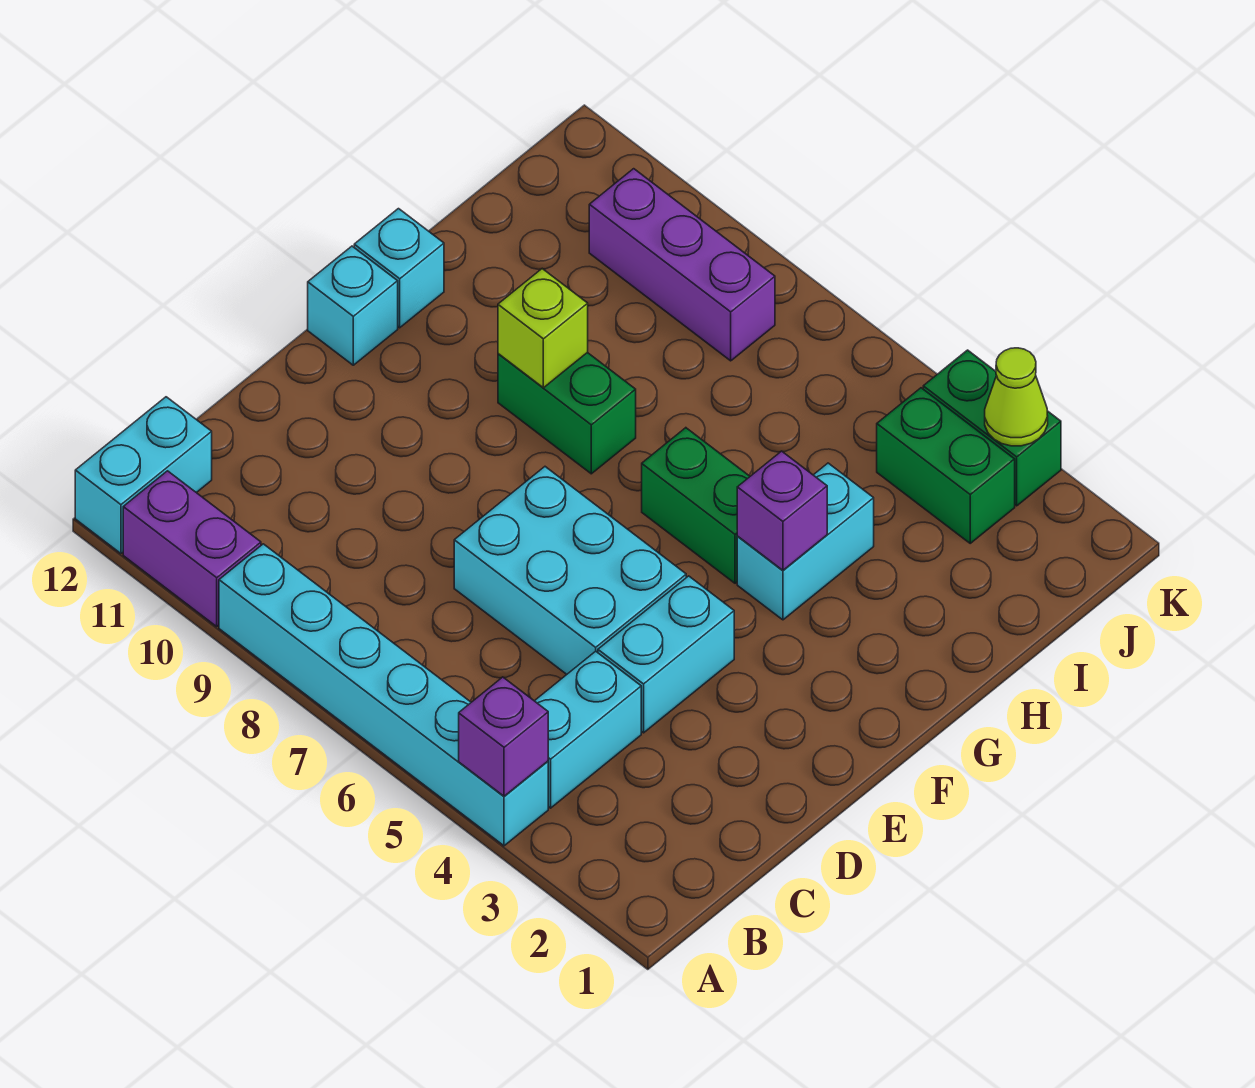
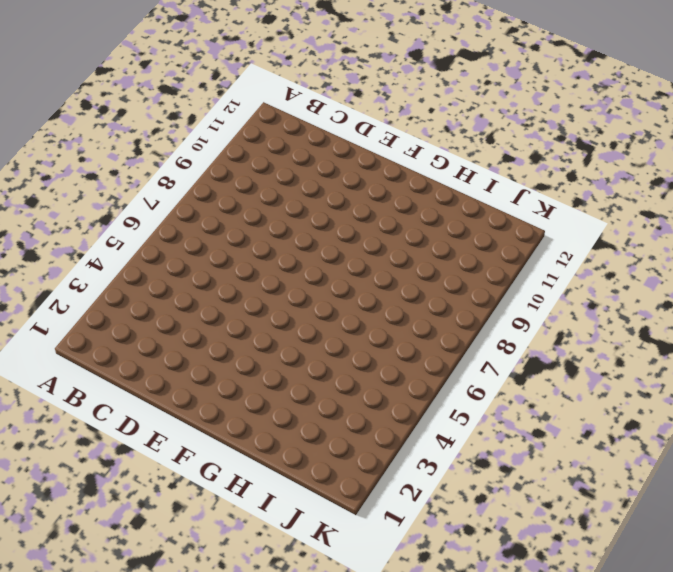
none -> cyan 1x6 brick [219,544,548,846]
none -> purple 1x2 brick [123,471,261,626]
none -> cyan 1x2 brick [75,397,212,553]

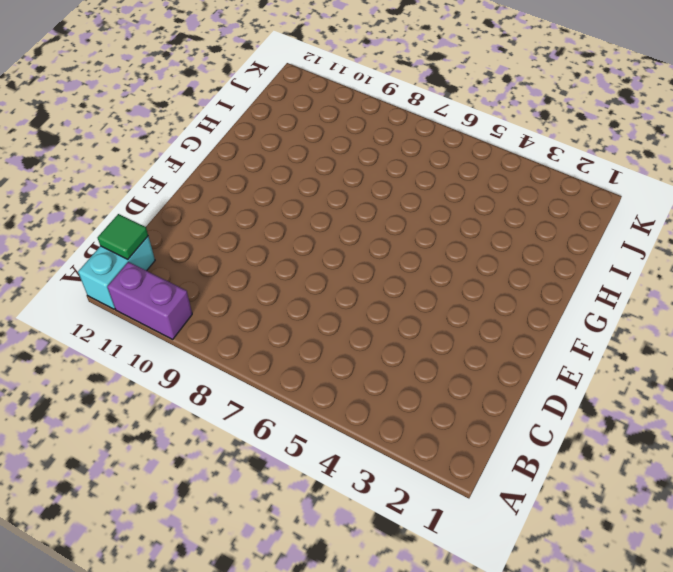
green 1x1 tile [98,214,148,259] -> none
none -> cyan 1x6 brick [219,544,548,846]
none -> cyan 1x2 brick [535,651,641,808]
none -> cyan 1x2 brick [598,576,734,733]

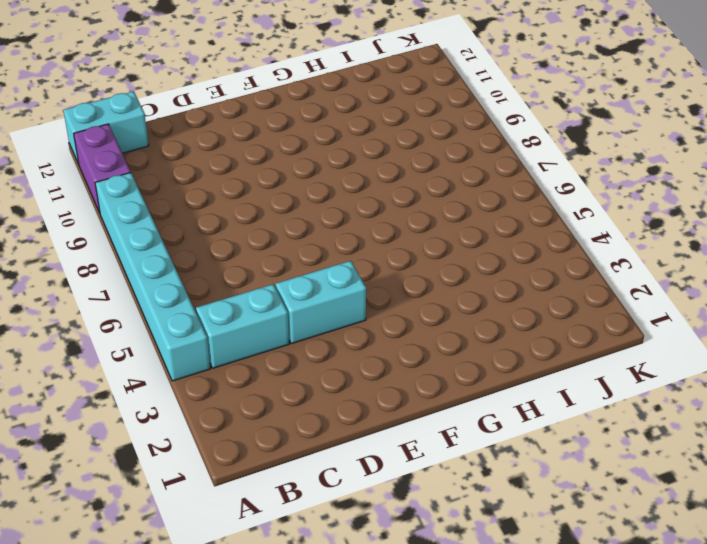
none -> cyan 2x3 brick [454,467,686,674]
none -> cyan 1x1 brick [308,246,398,365]
none -> cyan 1x2 brick [737,463,874,620]

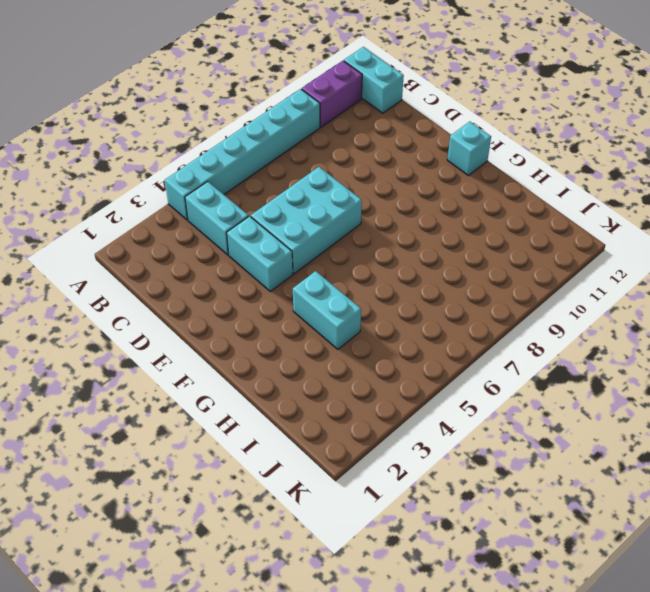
none -> green 1x2 brick [642,428,750,583]
none -> green 1x2 brick [498,352,636,474]
none -> cyan 1x1 brick [354,209,444,328]

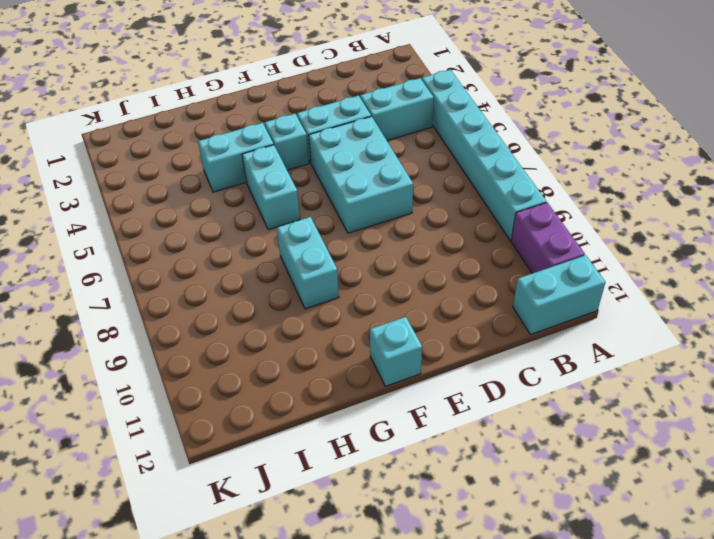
cyan 1x1 brick [264,114,309,170] -> cyan 1x1 brick moved to [354,209,444,328]
cyan 1x2 brick [242,145,300,230] -> green 1x2 brick [642,428,750,583]
cyan 1x2 brick [277,217,339,309] -> green 1x2 brick [498,352,636,474]
none -> green 1x2 brick [877,388,1015,543]
none -> purple 1x3 brick [589,169,775,361]
none -> green 1x2 brick [923,350,1061,506]

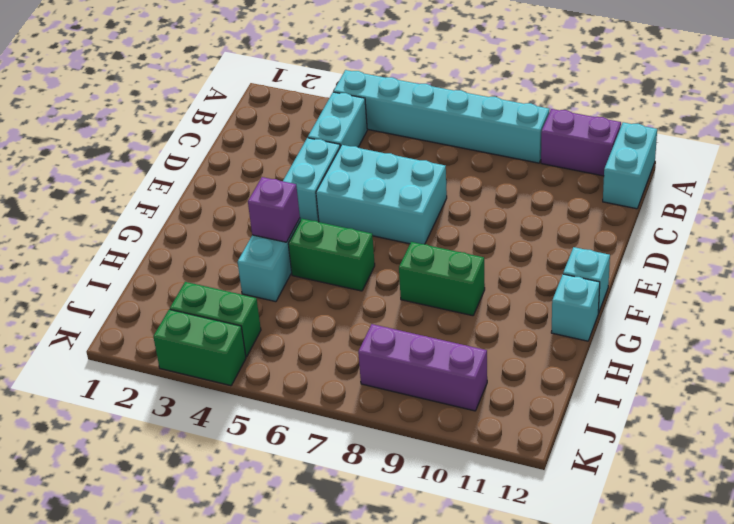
none -> purple 1x1 brick [459,677,548,796]
none -> lime 1x1 brick [498,269,588,388]
none -> lime 1x1 cone [985,348,1048,446]

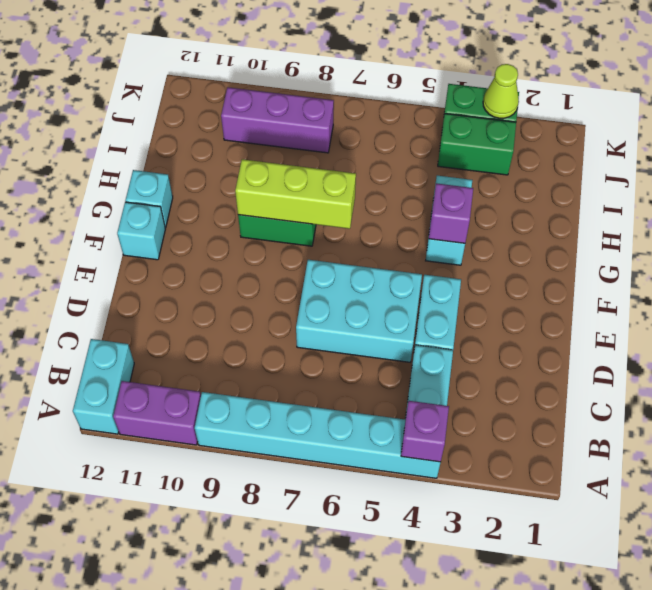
lime 1x3 brick [235,159,356,229] -> lime 1x1 brick [498,269,588,388]
none -> green 1x2 brick [642,428,750,583]

